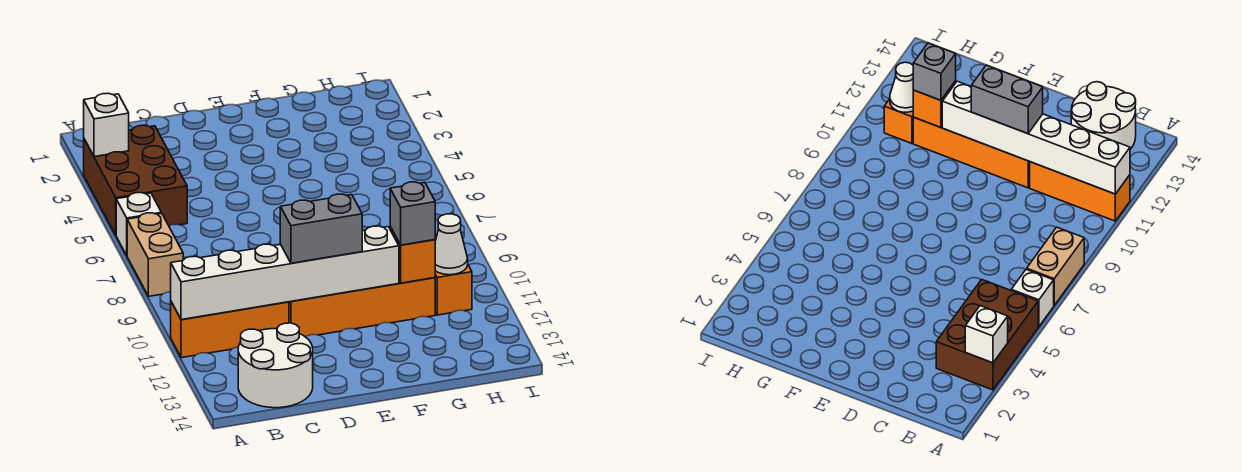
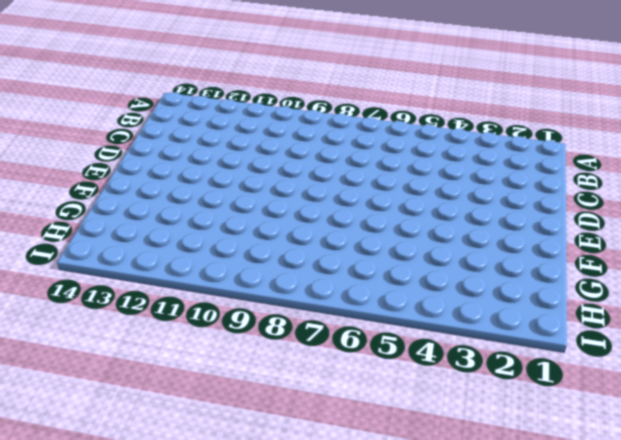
none -> brown 2x3 brick [84,125,187,235]
none -> white 1x1 brick [116,193,161,255]
none -> tan 1x2 brick [127,213,183,296]

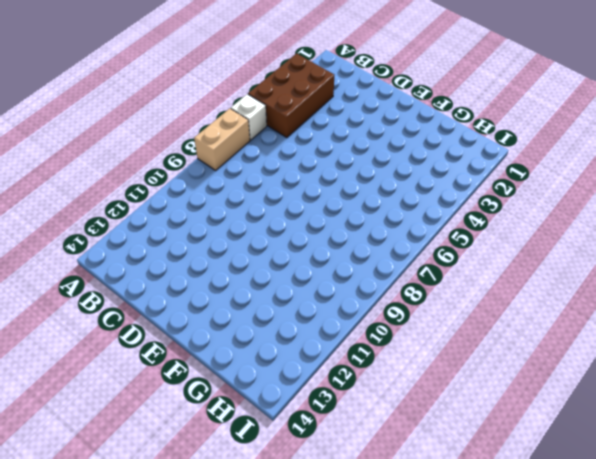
none -> orange 1x3 brick [171,302,289,358]
none -> white 2x2 round brick [238,323,313,408]
none -> orange 1x4 brick [289,278,435,337]

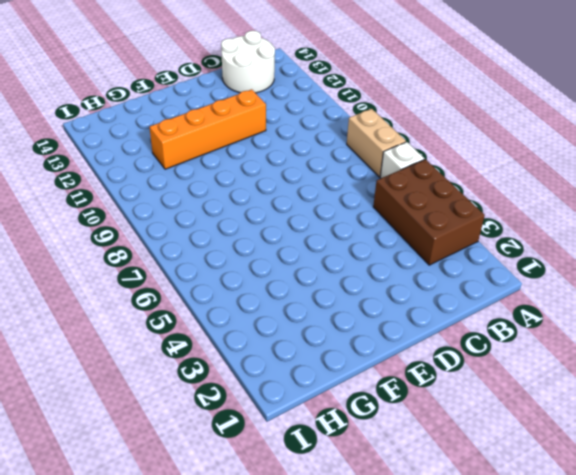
none -> orange 1x3 brick [171,302,289,358]
none -> orange 1x1 brick [435,265,472,315]
none -> white 1x1 brick [84,93,129,157]

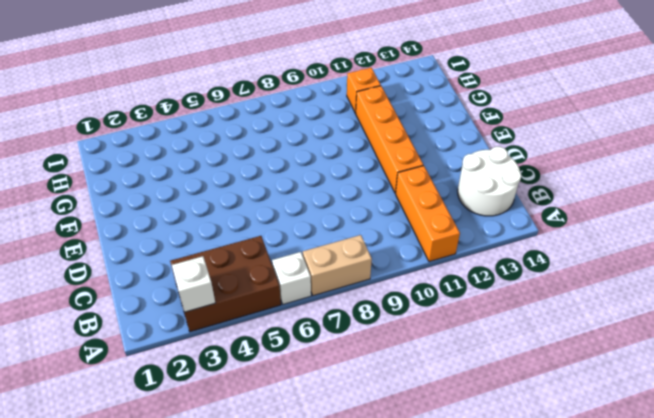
none -> white 1x6 brick [171,226,399,320]
none -> orange 1x1 brick [390,227,435,283]
none -> white 1x1 cone [435,214,468,275]

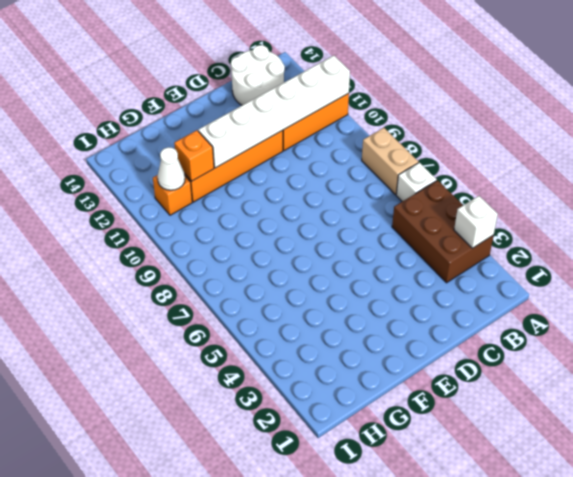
none -> grey 1x2 brick [280,194,362,263]
none -> grey 1x1 brick [390,182,435,245]

